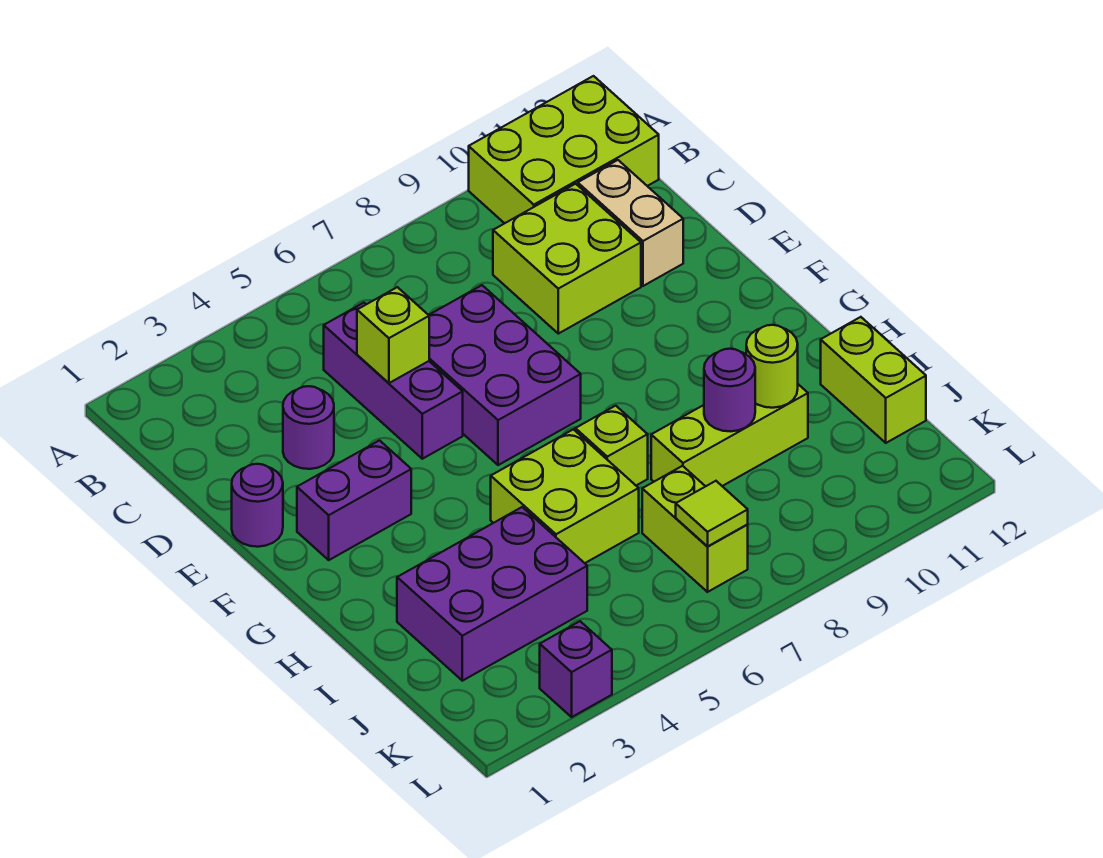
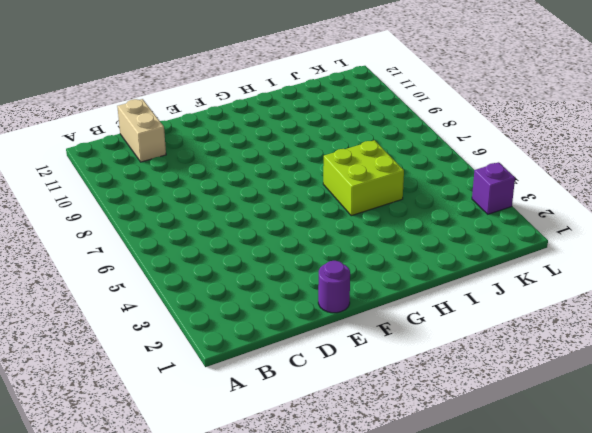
tan 1x2 brick [117,99,166,162] -> tan 1x2 brick turned to [578,160,683,286]
none -> lime 2x3 brick [469,76,659,223]
none -> purple 1x3 brick [324,303,463,459]
none -> lime 2x2 brick [493,184,641,334]

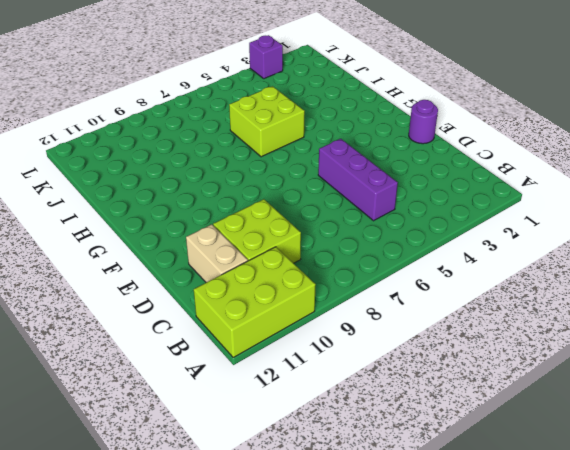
none -> purple 1x1 round brick [283,386,334,469]
none -> purple 2x3 brick [429,285,581,465]
none -> purple 1x2 brick [297,441,411,560]

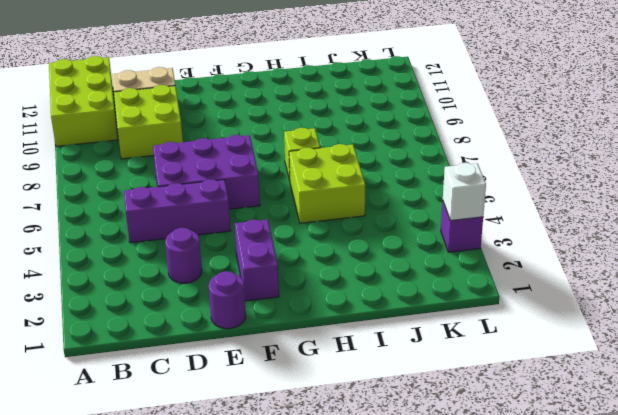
white 1x1 brick [443,163,486,221] -> none
none -> purple 2x3 brick [397,507,587,681]
none -> lime 1x3 brick [651,384,808,486]
none -> lime 1x2 brick [821,317,926,443]

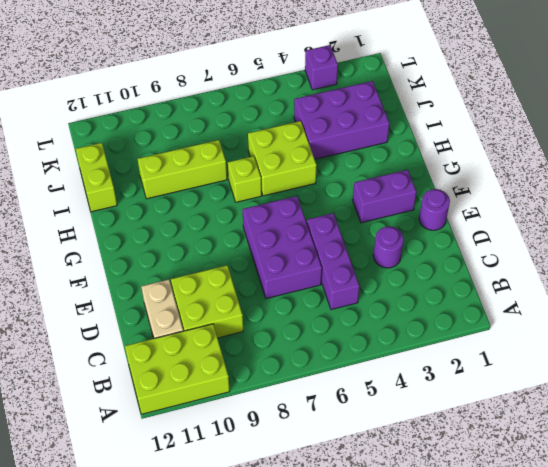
none -> lime 1x2 brick [642,466,748,592]
none -> lime 1x1 brick [357,287,429,383]
none -> purple 1x1 round brick [704,349,755,431]

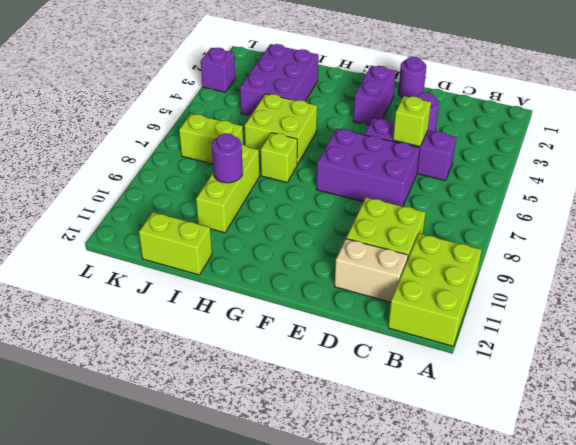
none -> lime 1x1 round brick [746,325,798,408]
none -> lime 1x1 tile [676,481,748,547]

